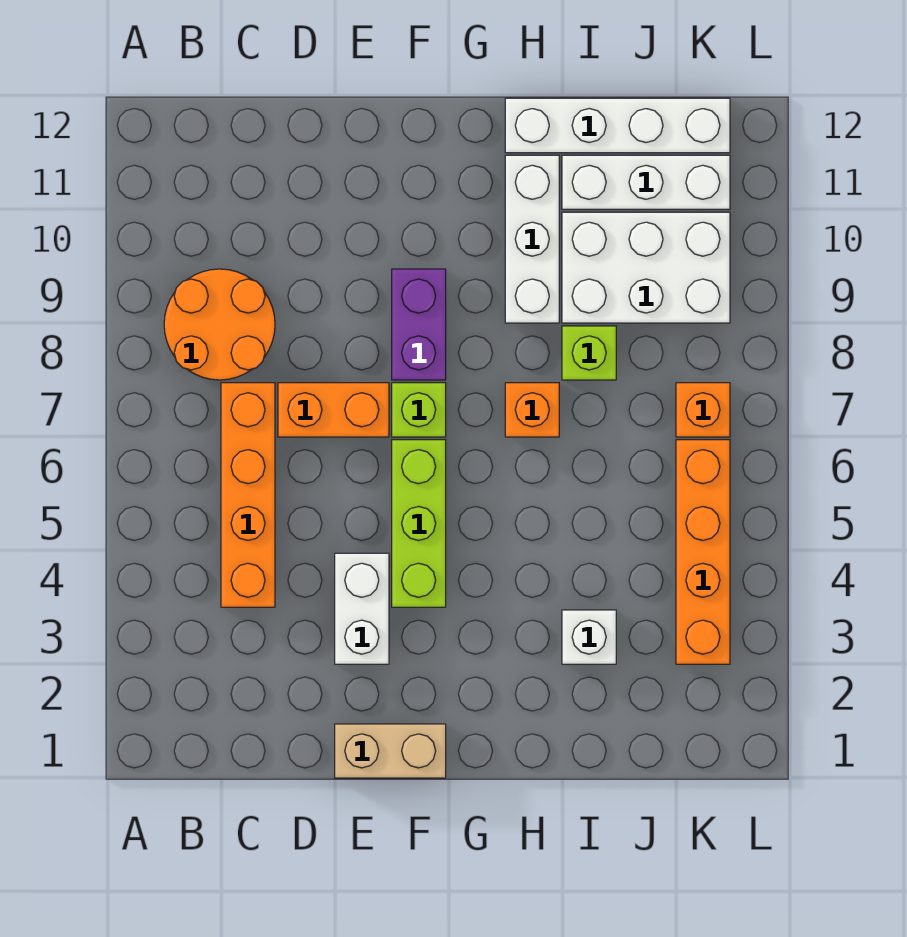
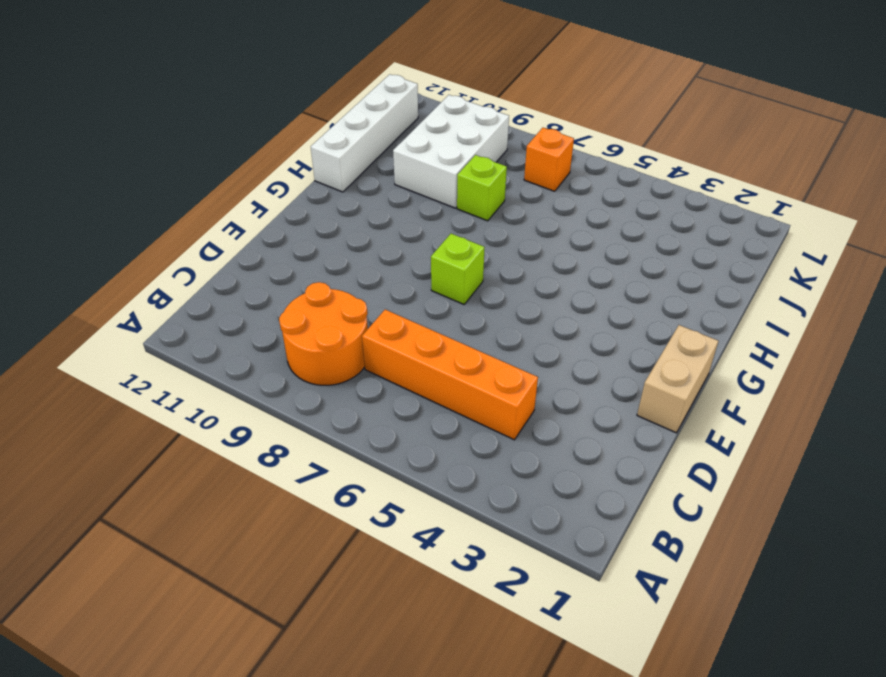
none -> orange 1x2 brick [278,383,389,437]
none -> white 1x2 brick [335,553,389,664]
none -> lime 1x3 brick [392,440,446,607]

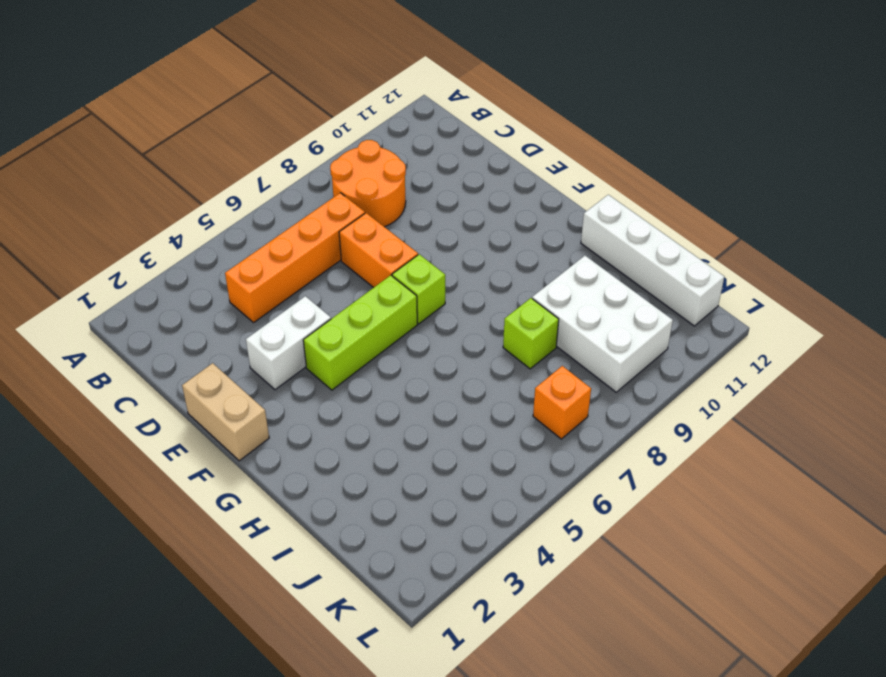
none -> purple 1x2 brick [392,269,446,380]
none -> orange 1x1 brick [505,383,559,437]
none -> white 1x3 brick [505,155,559,323]

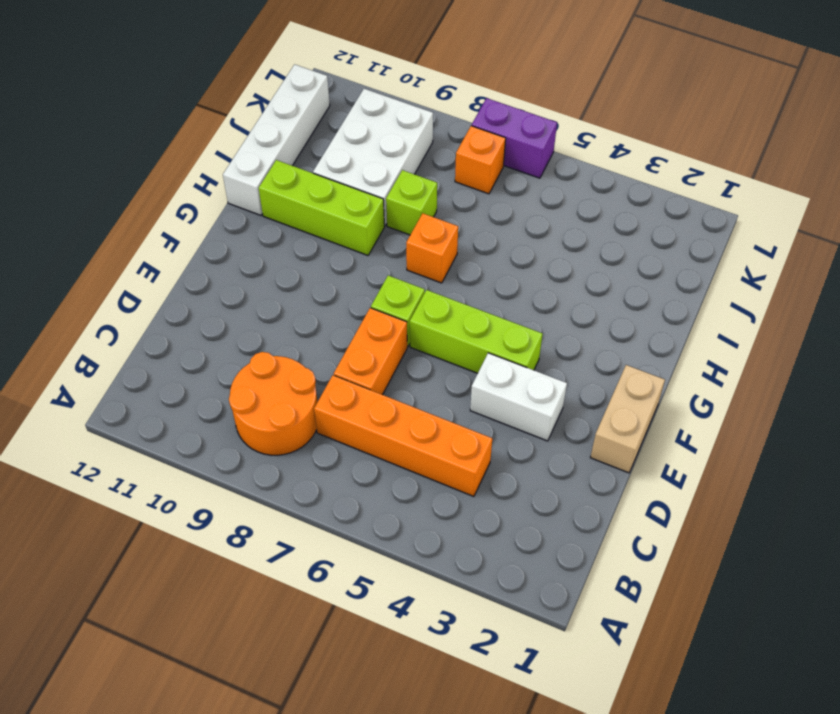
lime 1x3 brick [259,160,384,255] -> white 1x3 brick [505,155,559,323]
purple 1x2 brick [472,98,557,178] -> purple 1x2 brick moved to [392,269,446,380]
none -> white 1x1 brick [562,610,616,664]
none -> white 1x3 brick [562,155,730,209]
none -> orange 1x4 brick [676,440,730,664]

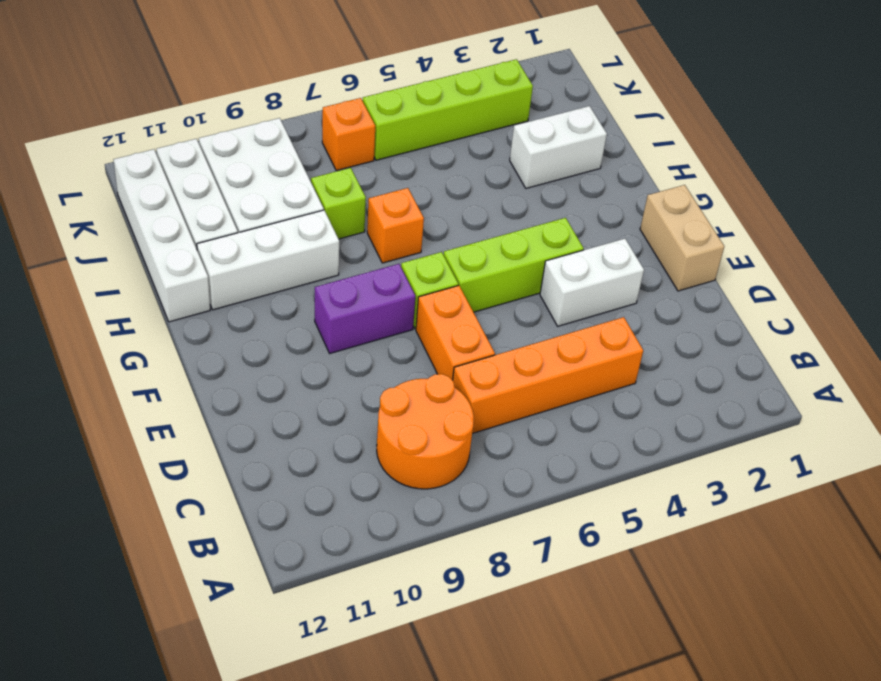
white 1x2 brick [510,106,607,188] -> white 1x1 brick [562,610,616,664]
lime 1x4 brick [363,59,533,160] -> orange 1x4 brick [676,440,730,664]

